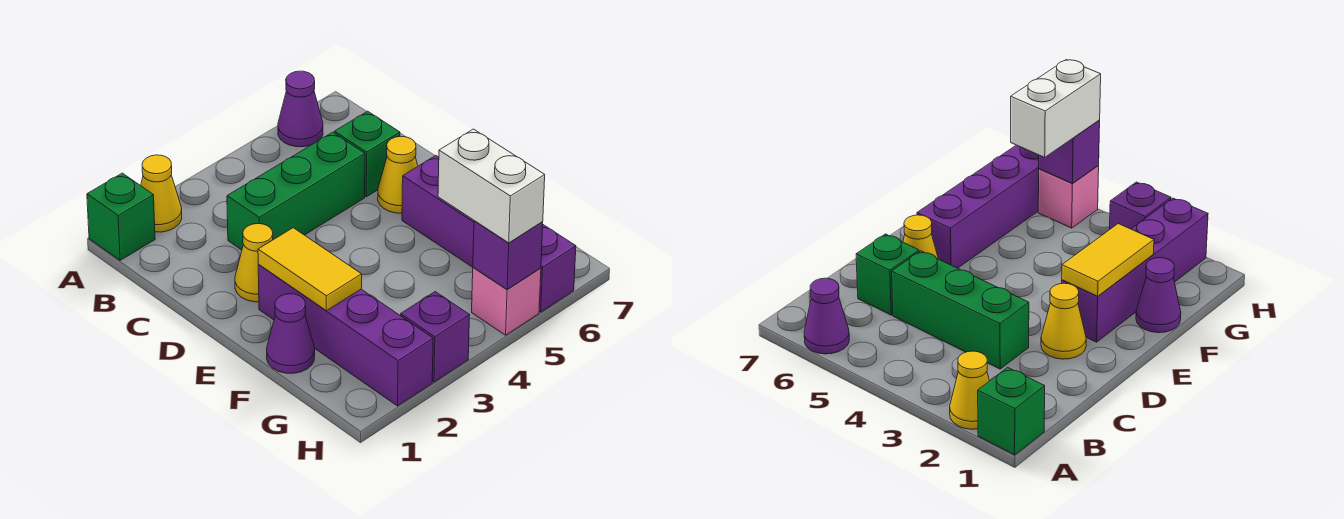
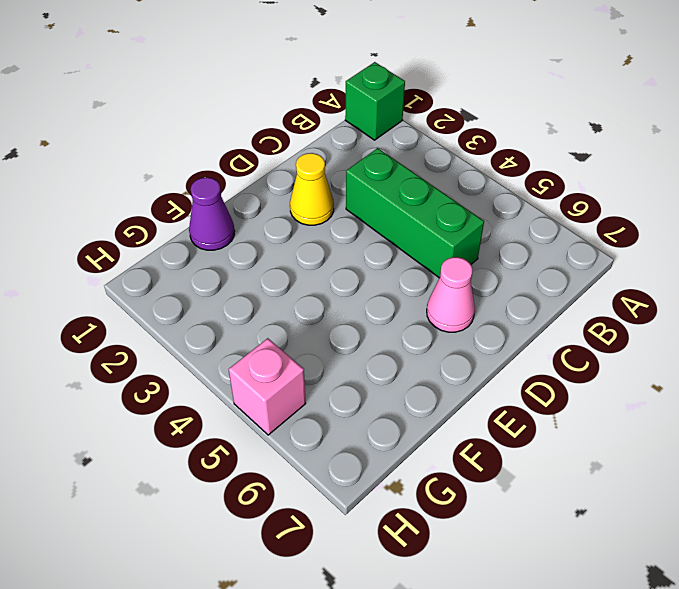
pink 1x1 cone [427,257,475,332] -> yellow 1x1 cone [378,136,418,213]
none -> yellow 1x1 cone [141,155,182,232]
none -> purple 1x1 cone [278,71,323,147]
none -> green 1x1 brick [334,111,400,197]

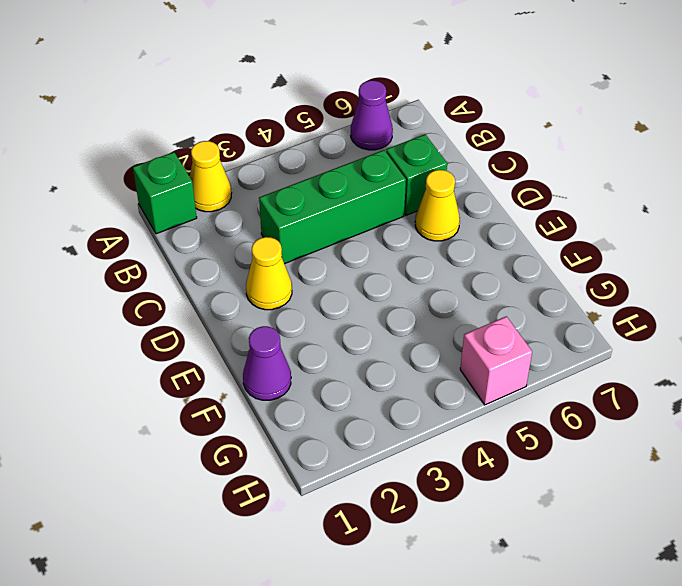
none -> purple 1x4 brick [258,265,433,406]
none -> purple 1x4 brick [402,156,576,312]
none -> purple 1x1 brick [401,292,470,382]

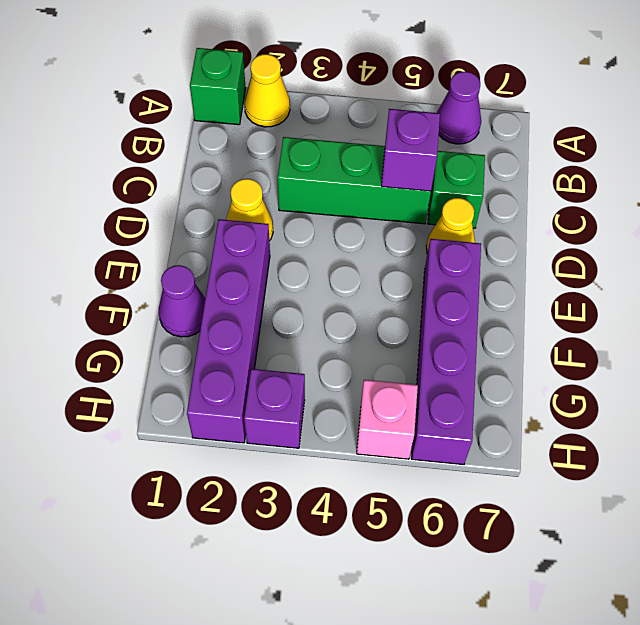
purple 1x1 brick [381,109,440,191] -> purple 1x1 brick moved to [473,221,543,290]
none -> yellow 1x2 tile [258,228,362,311]
none -> white 1x2 brick [438,129,545,243]

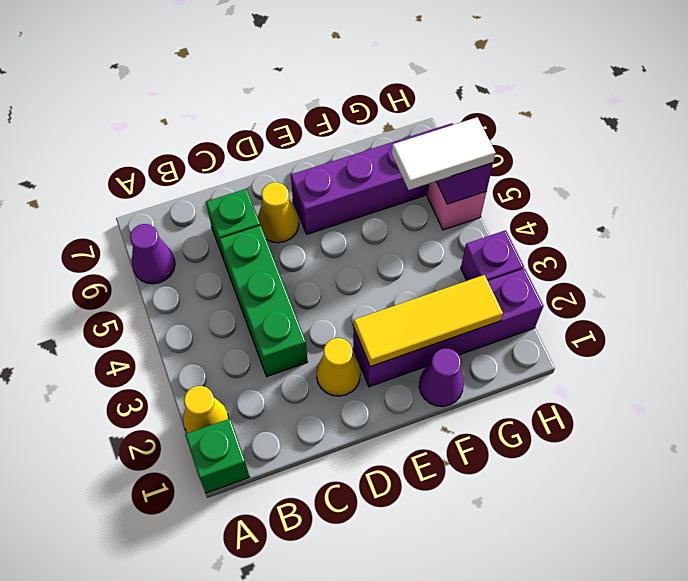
yellow 1x3 tile [354,275,503,367] -> yellow 1x2 tile [258,228,362,311]
white 1x2 tile [392,117,496,190] -> white 1x2 brick [438,129,545,243]

